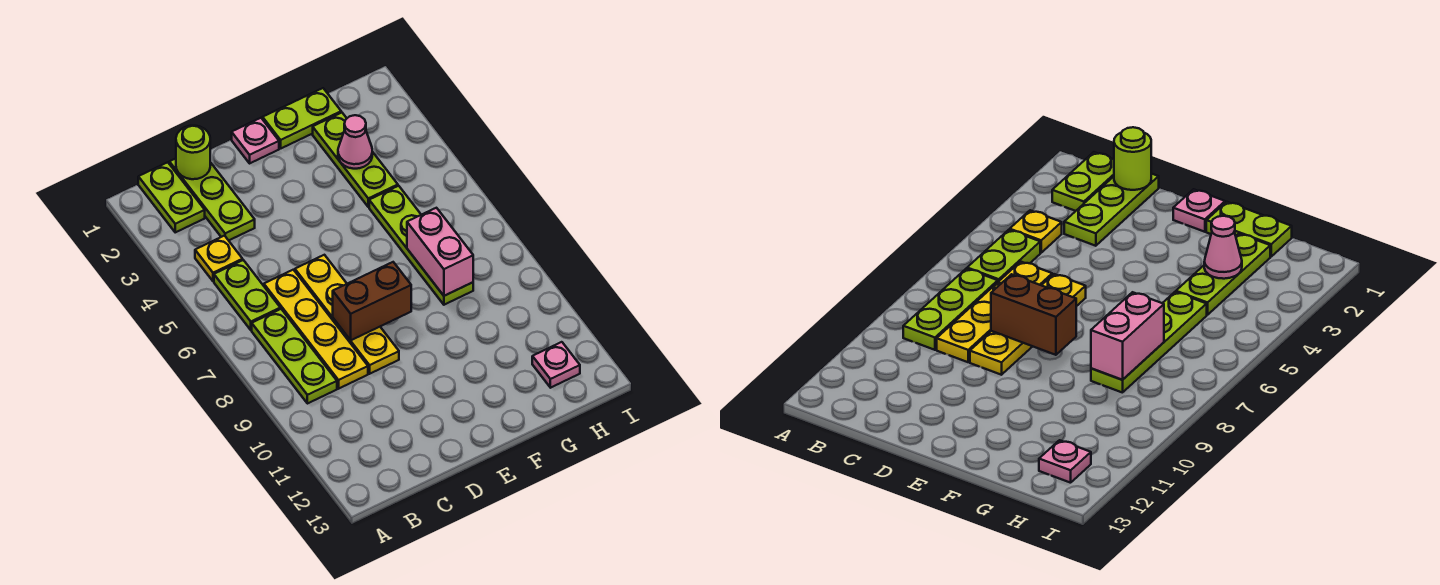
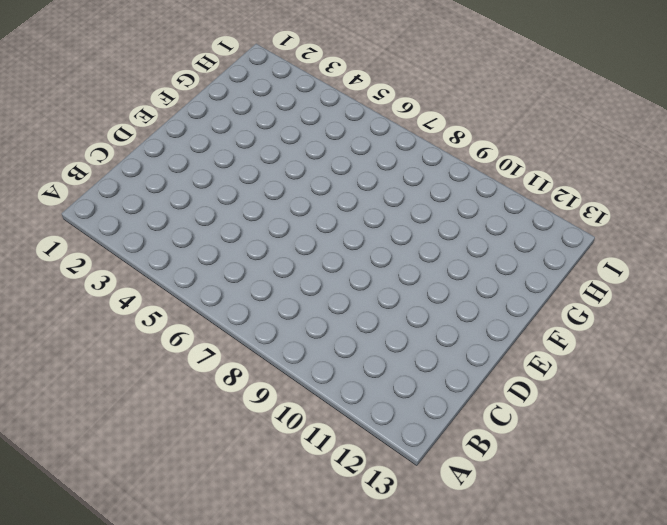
none -> lime 1x2 plate [138,162,205,232]
none -> yellow 1x1 plate [195,236,243,281]
none -> lime 1x2 plate [214,260,280,330]

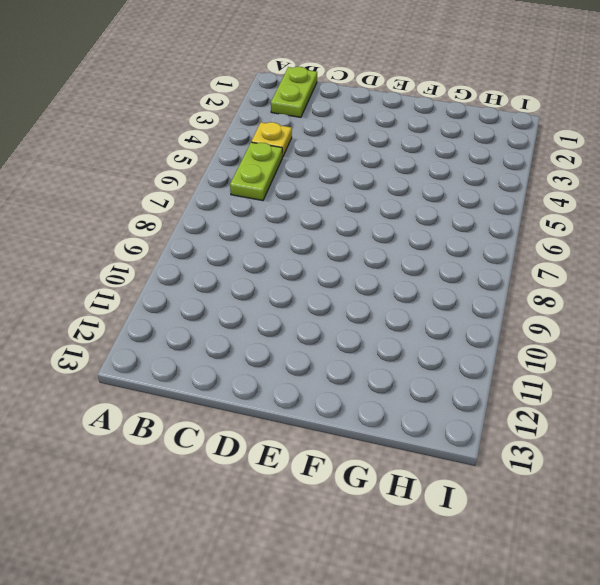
none -> lime 1x3 plate [252,309,337,404]
none -> lime 1x3 plate [169,159,255,240]
none -> yellow 1x4 plate [264,270,368,389]

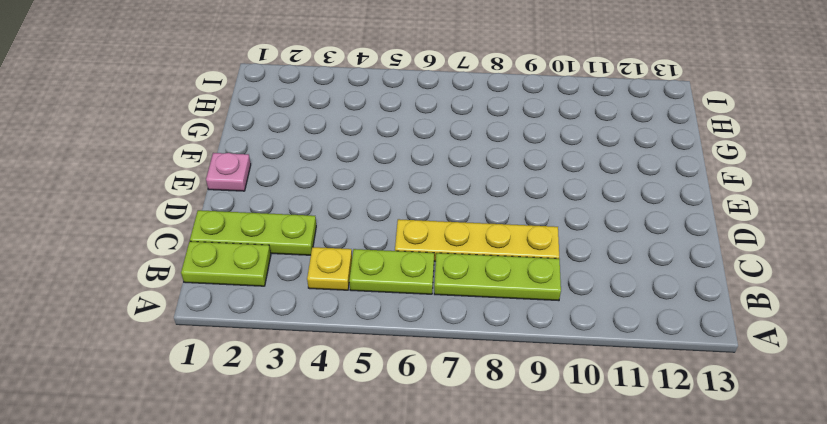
none -> yellow 1x4 plate [295,255,399,374]
none -> lime 1x2 plate [263,88,341,148]
none -> lime 1x3 plate [313,112,398,207]

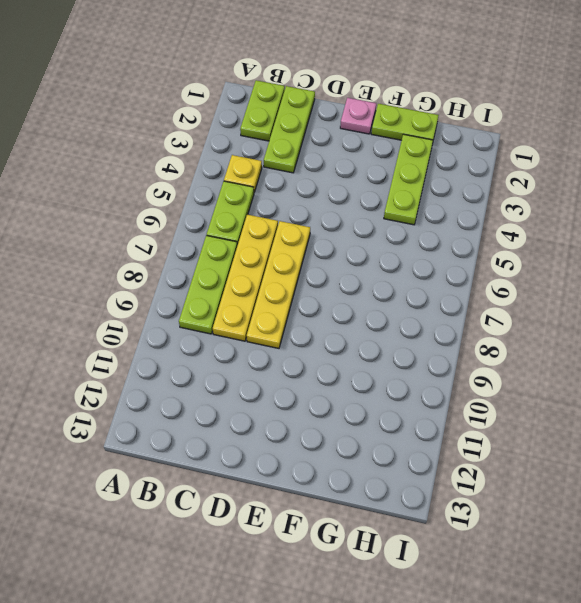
none -> lime 1x4 plate [369,186,473,305]
none -> pink 1x1 plate [532,342,580,388]
none -> lime 1x1 round brick [176,126,210,179]

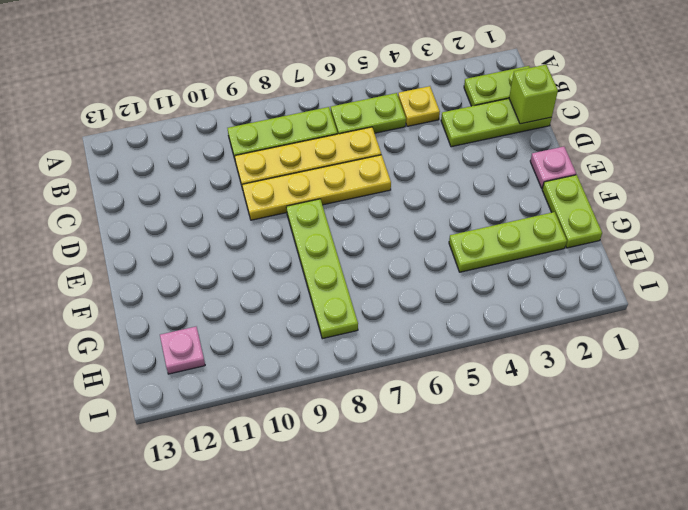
lime 1x1 brick [509,65,558,124] -> lime 1x1 round brick [176,126,210,179]
lime 1x4 plate [286,199,358,339] -> lime 1x4 plate turned to [369,186,473,305]
none -> brown 1x2 brick [333,262,411,340]
none -> pink 1x1 cone [338,115,372,169]
none -> pink 1x2 brick [407,208,473,296]

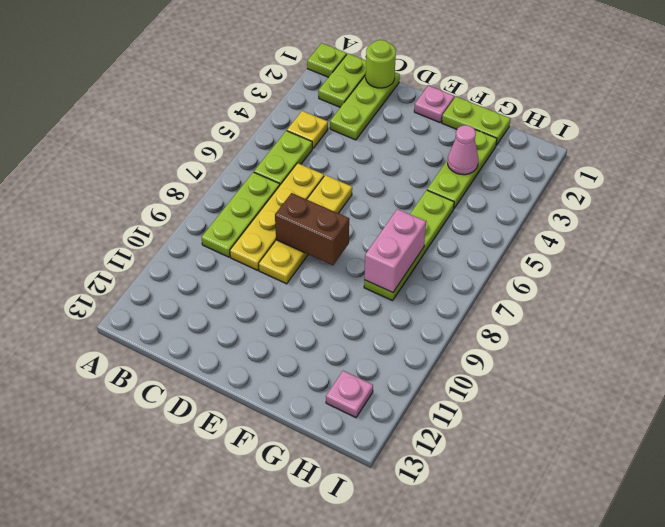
lime 1x1 plate [307,43,347,77] -> none

